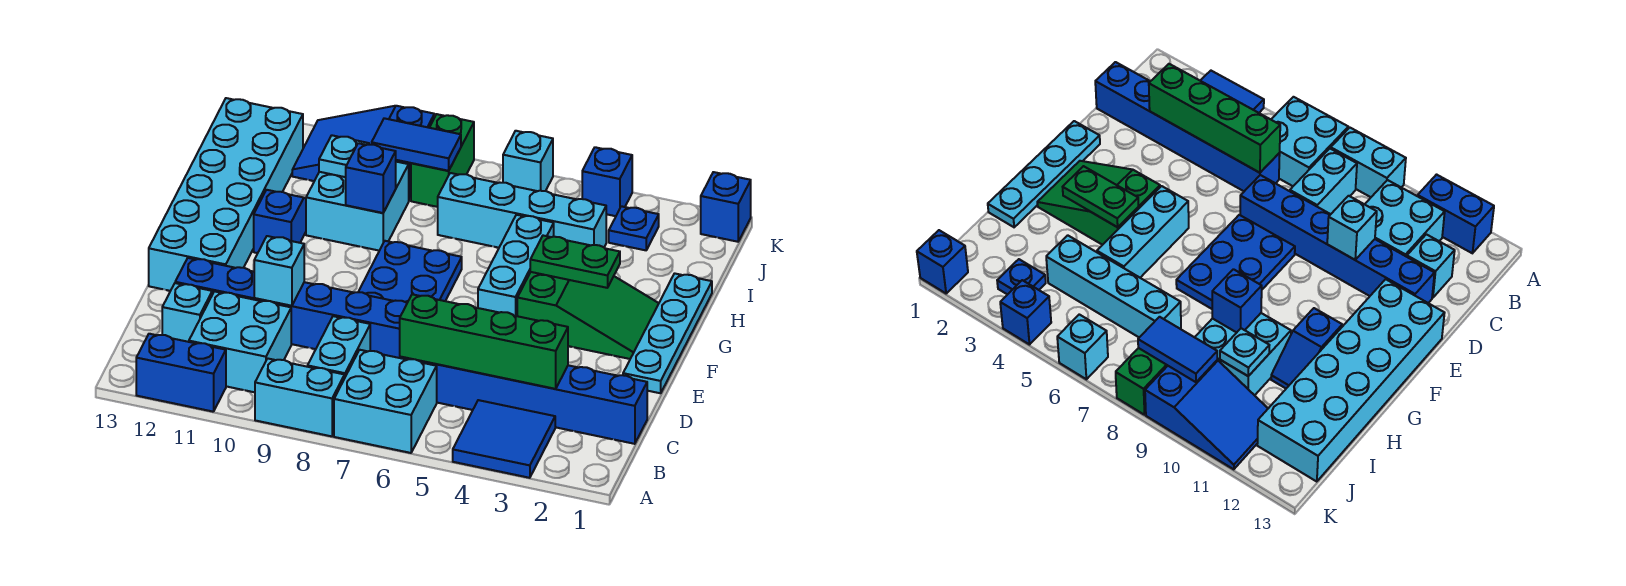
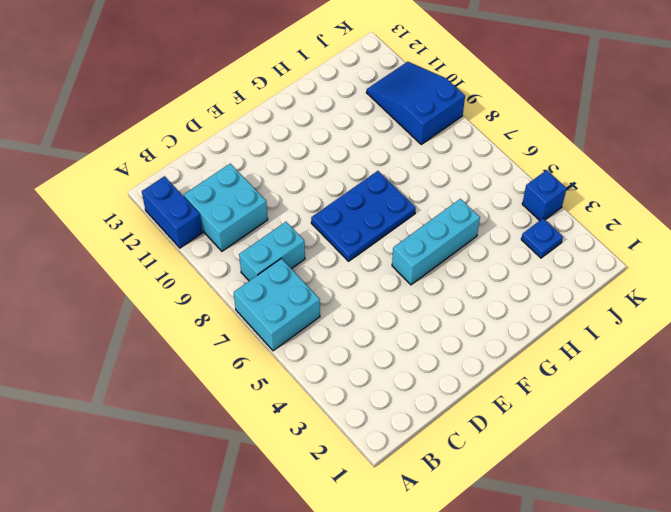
none -> blue 2x2 tile [453,400,555,478]
none -> cyan 1x2 brick [255,358,345,436]
none -> blue 1x6 brick [400,357,647,444]

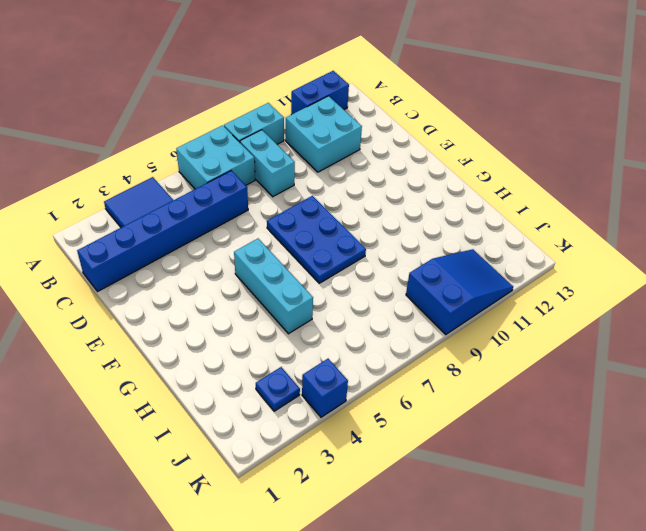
none -> cyan 1x1 brick [162,283,212,342]
none -> blue 1x6 brick [175,258,407,358]
none -> cyan 1x4 plate [623,273,712,393]

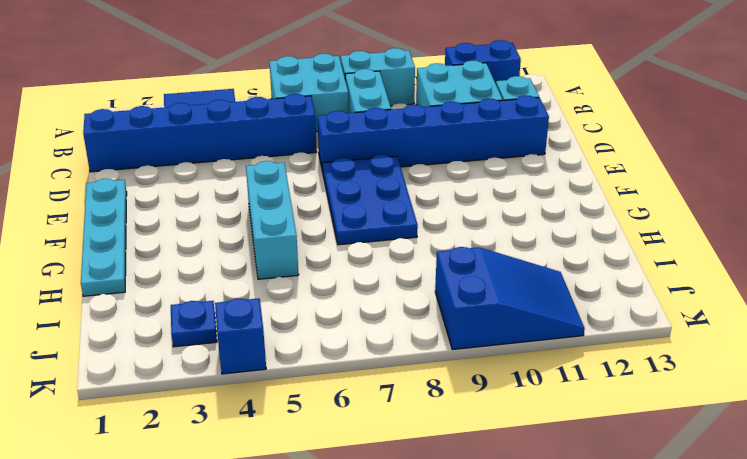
none -> cyan 2x6 brick [149,98,303,291]
none -> green 2x3 slope [517,272,659,359]
none -> blue 1x2 slope [254,190,306,253]

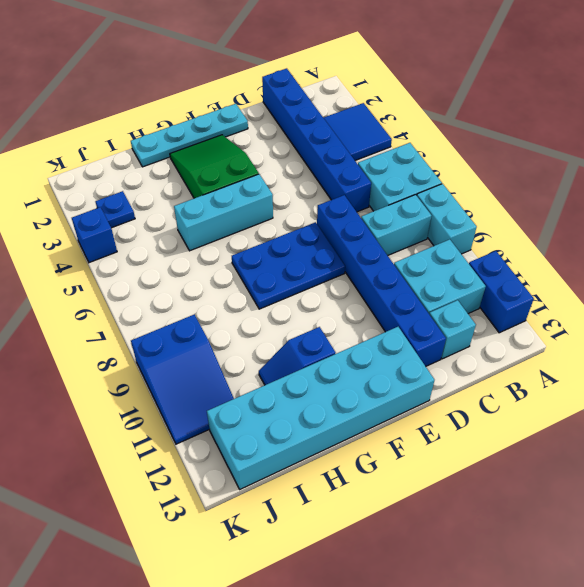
none -> cyan 2x2 brick [306,162,409,251]
none -> cyan 1x4 brick [438,173,606,248]
none -> green 1x2 brick [411,114,474,207]

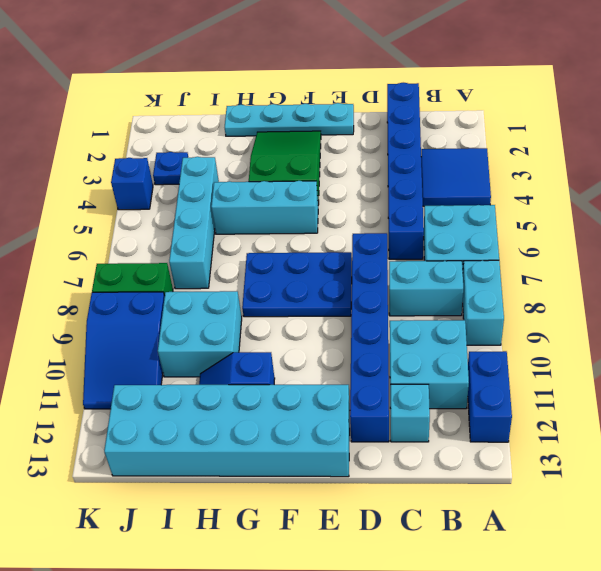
none -> blue 1x1 brick [701,172,751,242]
none -> cyan 1x1 brick [503,131,553,191]
none -> green 1x4 brick [400,294,568,389]

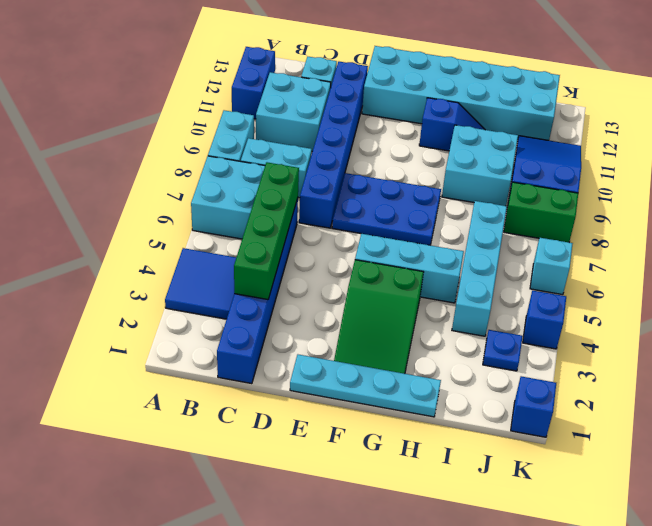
none -> cyan 1x1 brick [254,236,304,306]
none -> green 1x2 plate [530,236,620,288]
none -> blue 1x1 brick [346,143,396,213]

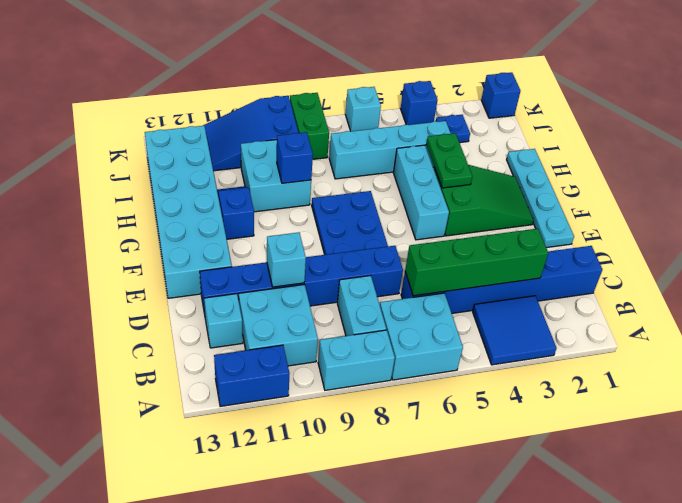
green 1x2 plate [426,133,472,188] -> green 1x2 plate turned to [530,236,620,288]
none -> cyan 1x1 plate [319,135,369,177]
none -> blue 1x2 tile [372,118,461,171]

